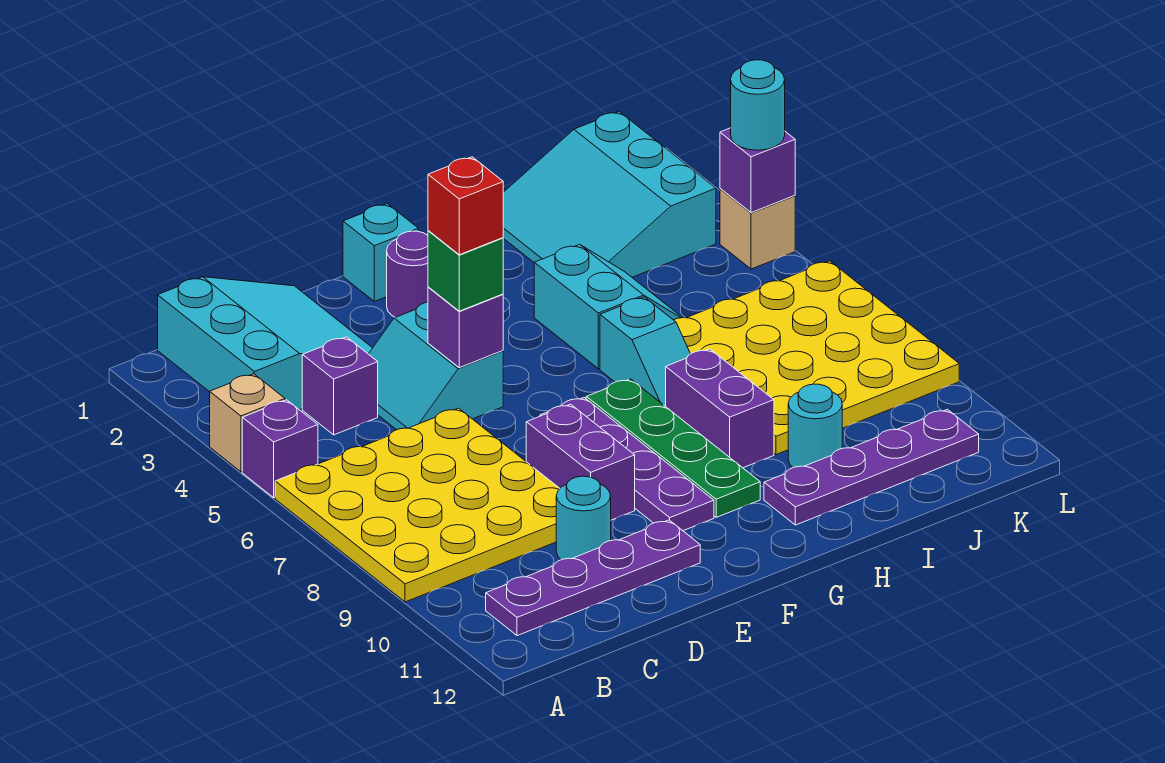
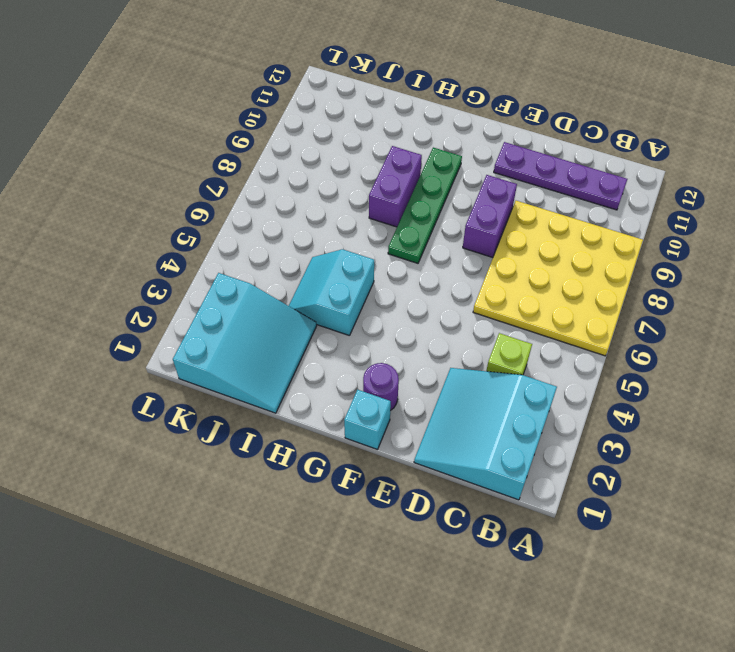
lime 1x1 brick [486,333,532,375] -> purple 1x1 brick [302,337,378,435]
none -> tan 1x1 brick [210,374,285,472]
none -> purple 1x1 brick [242,400,318,498]
none -> cyan 2x2 slope [369,302,503,430]

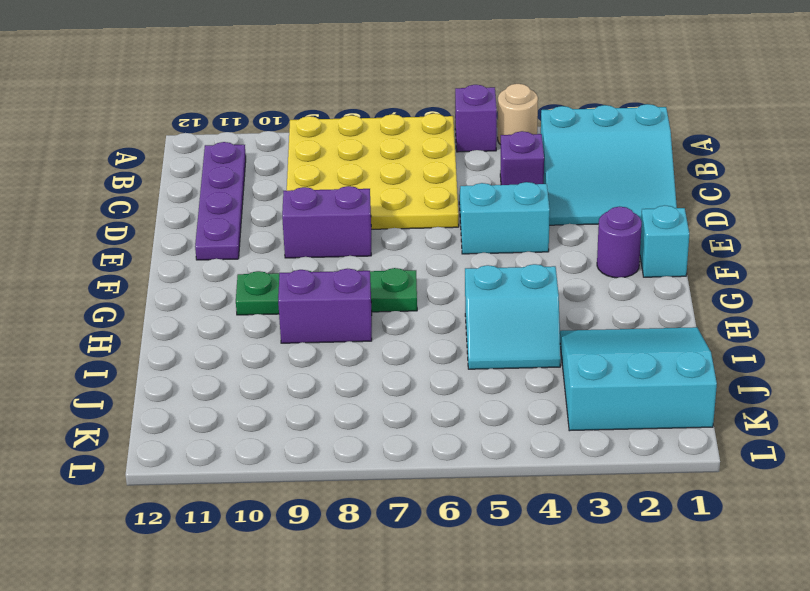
tan 1x1 round brick [498,84,538,145] -> tan 1x1 brick [210,374,285,472]
none -> cyan 1x1 round brick [556,476,611,560]
none -> purple 1x4 plate [540,398,714,531]
none -> cyan 1x2 slope [600,297,690,407]

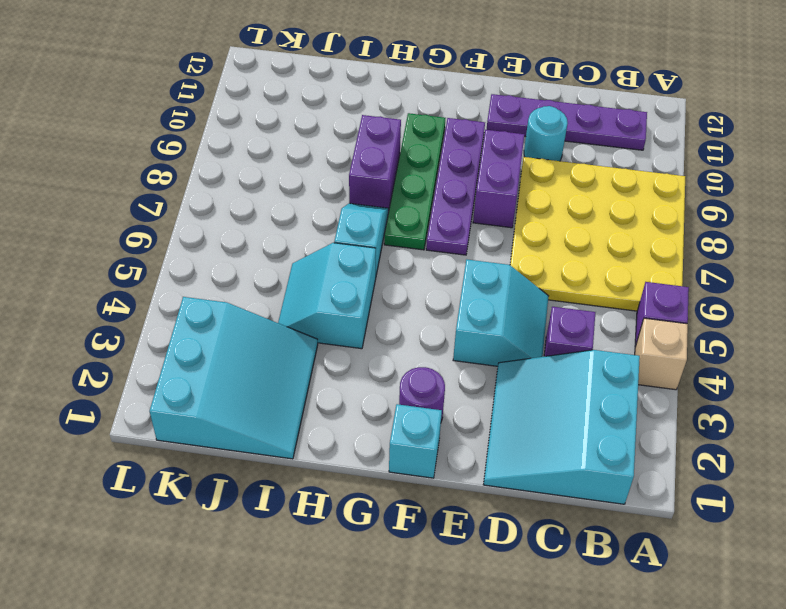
none -> purple 1x4 plate [764,409,979,525]
none -> yellow 4x4 plate [674,261,959,455]
none -> cyan 1x1 round brick [788,384,842,468]

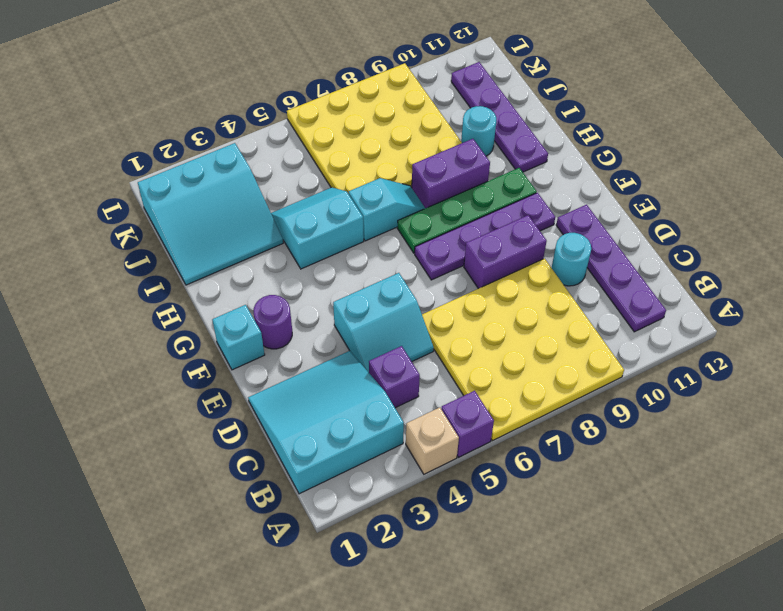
none -> tan 1x1 brick [720,189,795,269]
none -> purple 1x1 brick [428,287,503,368]
none -> purple 1x1 brick [720,128,795,213]

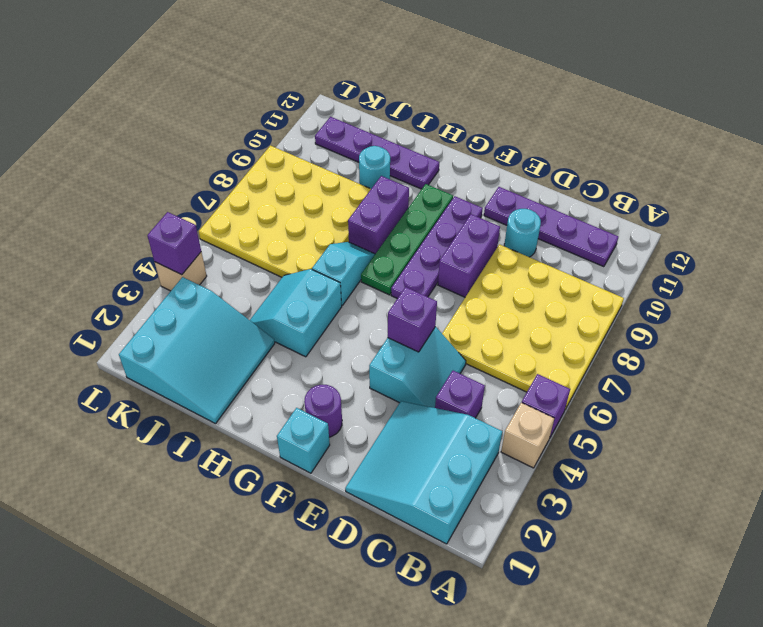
none -> green 1x1 brick [428,231,503,311]
none -> cyan 1x1 round brick [731,60,785,150]
none -> red 1x1 brick [428,157,503,255]

